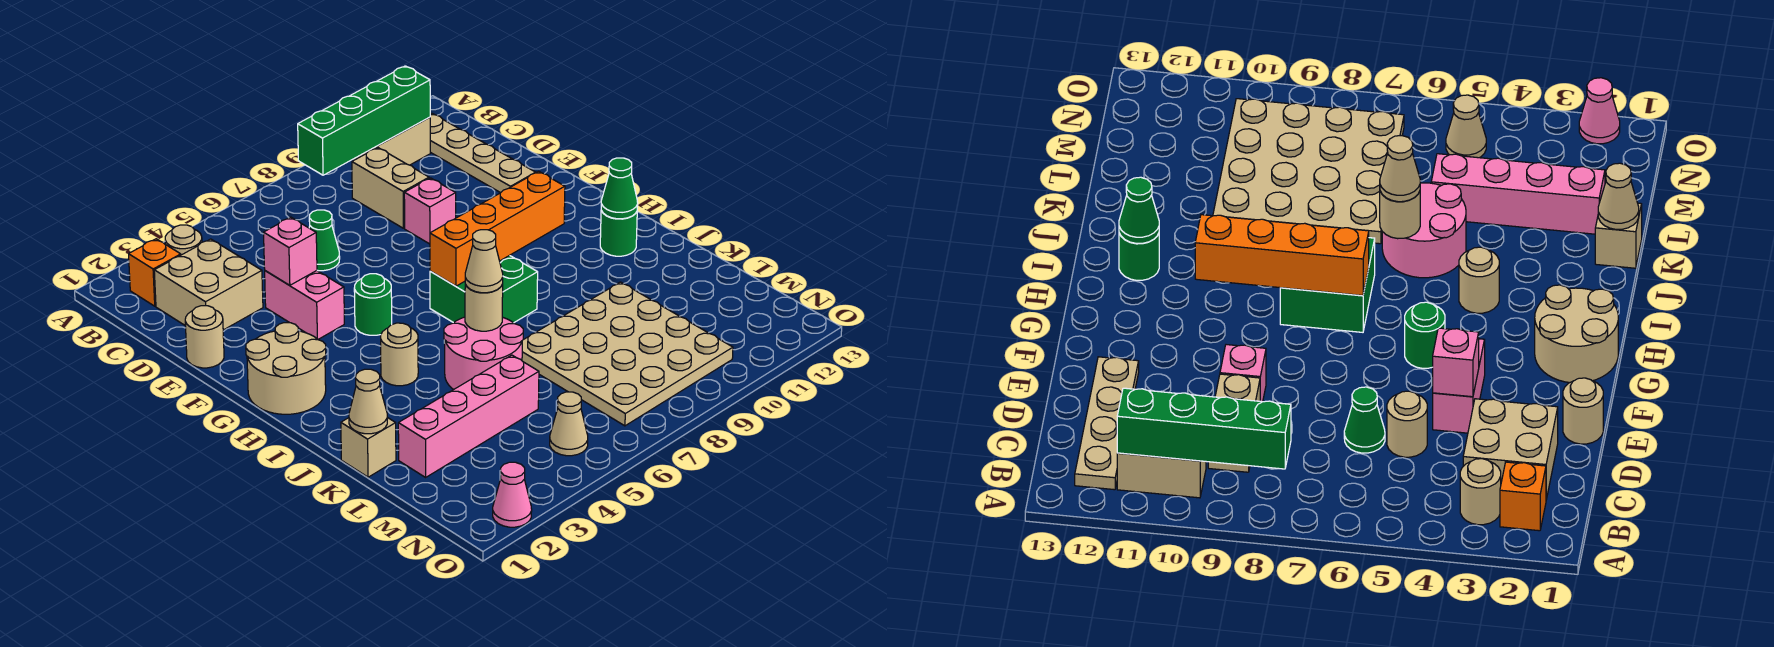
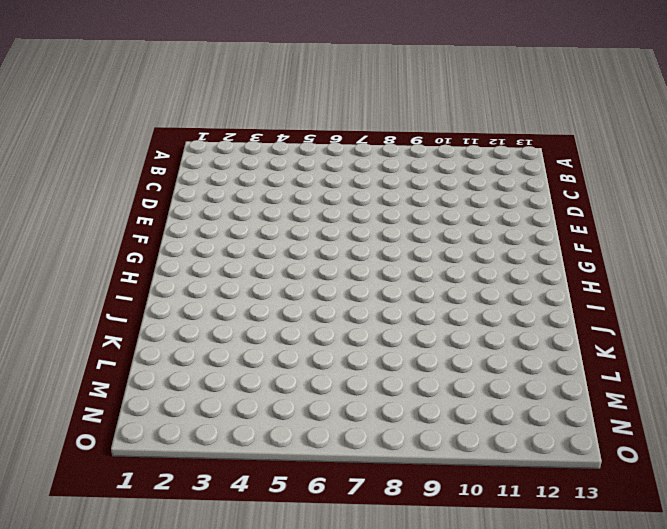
none -> orange 1x1 brick [129,239,181,306]
none -> tan 1x1 round brick [165,225,202,255]
none -> tan 1x2 brick [354,117,430,165]

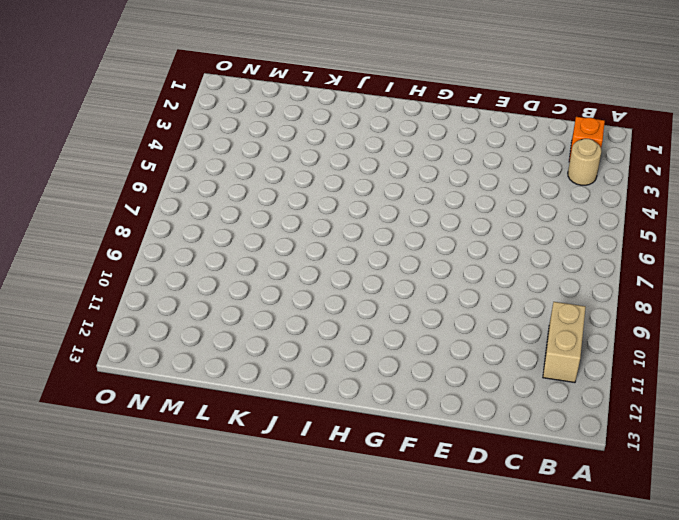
none -> tan 1x4 plate [430,114,536,193]
none -> tan 2x2 brick [154,239,263,330]
none -> tan 1x2 brick [352,148,429,228]

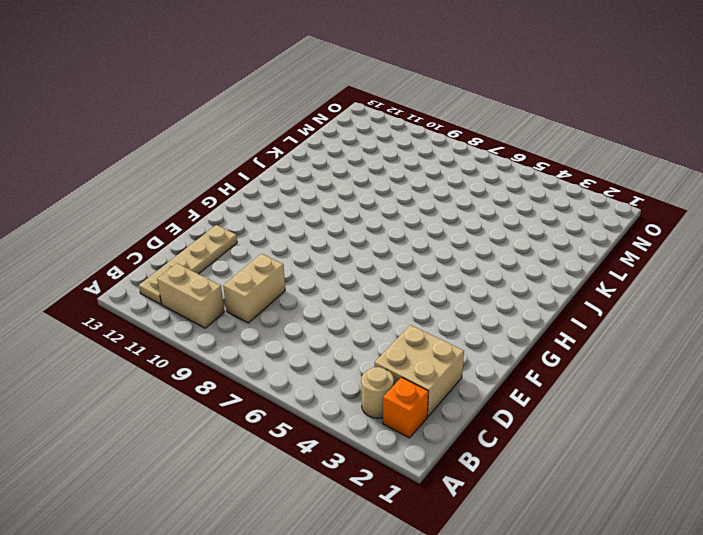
none -> tan 1x1 round brick [1387,391,1427,457]
none -> green 1x1 cone [309,210,340,271]
none -> tan 1x1 round brick [185,306,224,368]

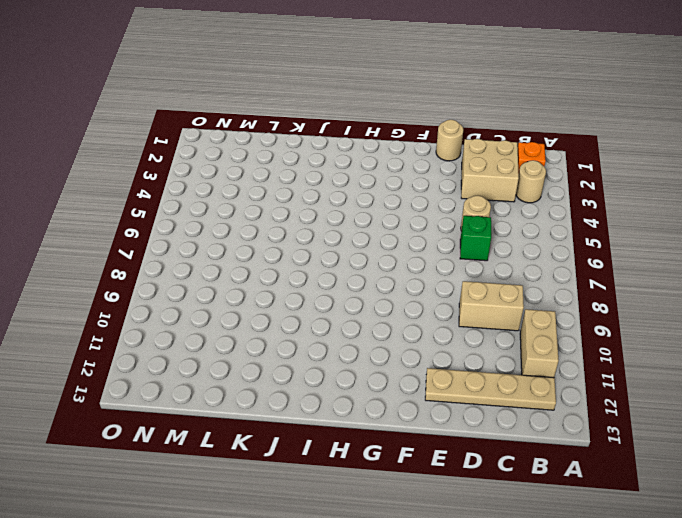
green 1x1 brick [460,216,491,261] -> green 1x1 cone [309,210,340,271]
none -> pink 1x2 brick [265,271,344,339]
none -> pink 1x1 brick [404,178,456,244]
none -> tan 2x2 round brick [246,323,326,414]

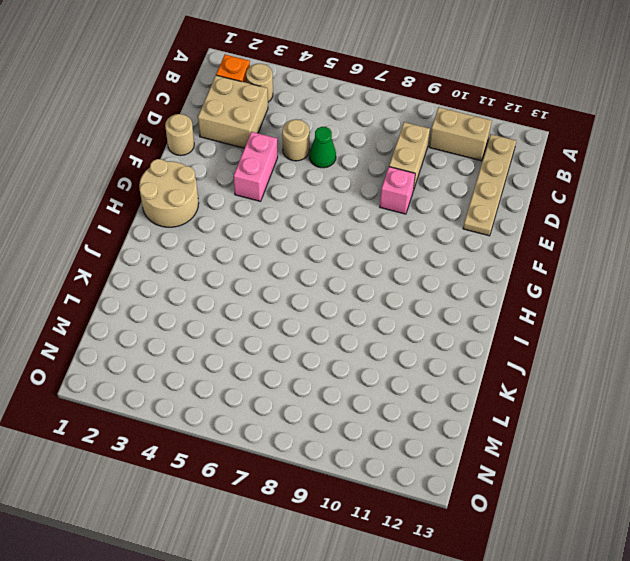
none -> green 1x1 round brick [354,274,392,335]
none -> green 2x2 brick [430,255,538,323]
none -> tan 1x1 round brick [381,323,418,386]

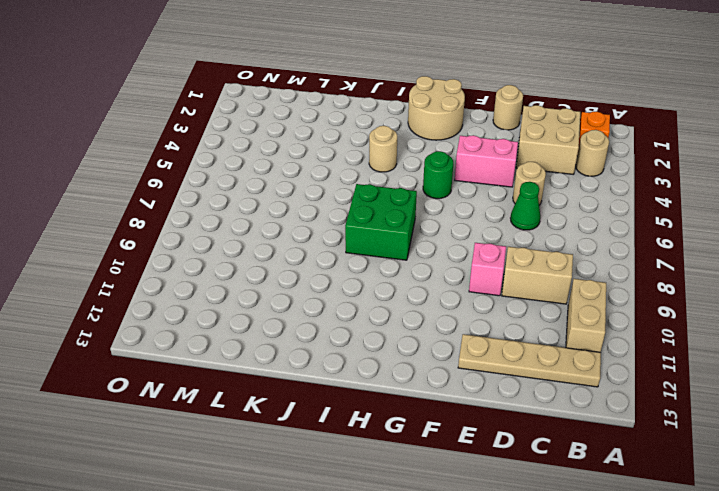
none -> green 1x1 round brick [600,210,637,256]
none -> pink 2x2 round brick [444,317,523,390]
none -> tan 1x1 brick [341,417,396,477]

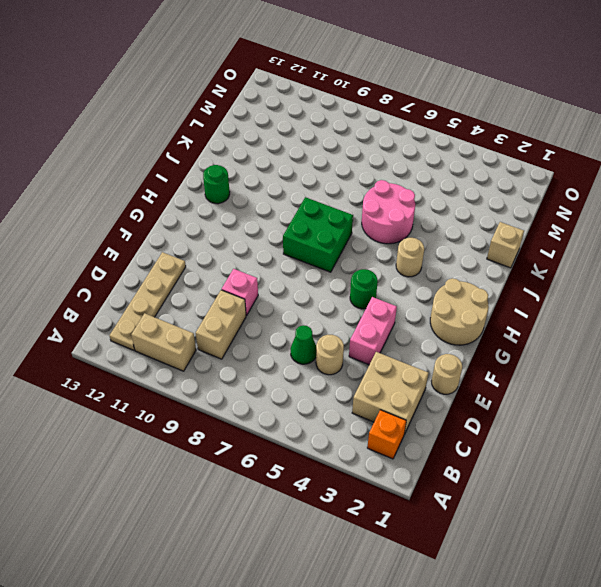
none -> tan 1x1 round brick [165,225,202,255]
none -> tan 4x4 plate [522,282,733,426]
none -> pink 1x4 brick [398,355,539,477]

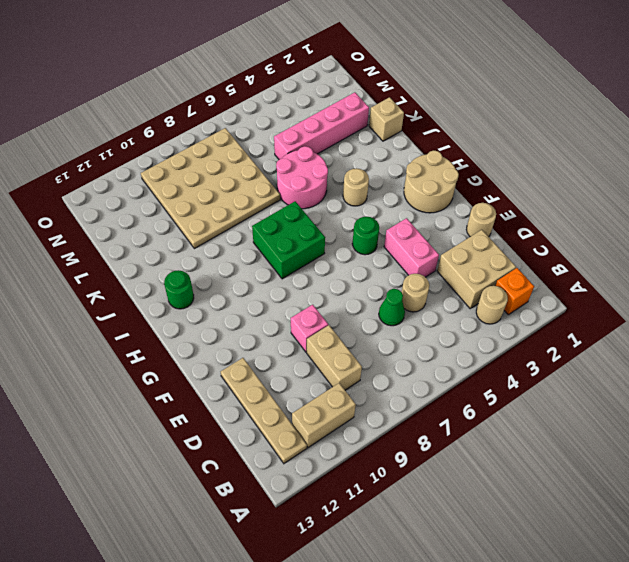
none -> tan 1x1 cone [550,392,588,456]
none -> pink 1x1 cone [493,462,532,527]
none -> green 1x4 brick [298,66,430,175]

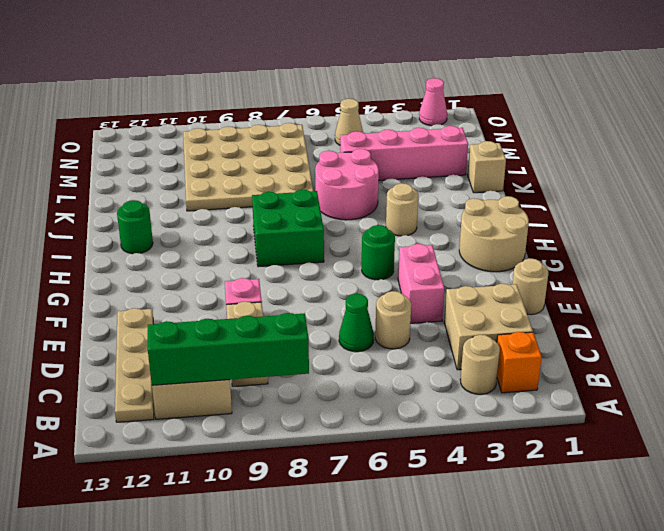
none -> pink 1x1 brick [264,217,317,285]
none -> orange 1x4 brick [430,171,565,286]
none -> green 1x1 cone [601,158,638,219]

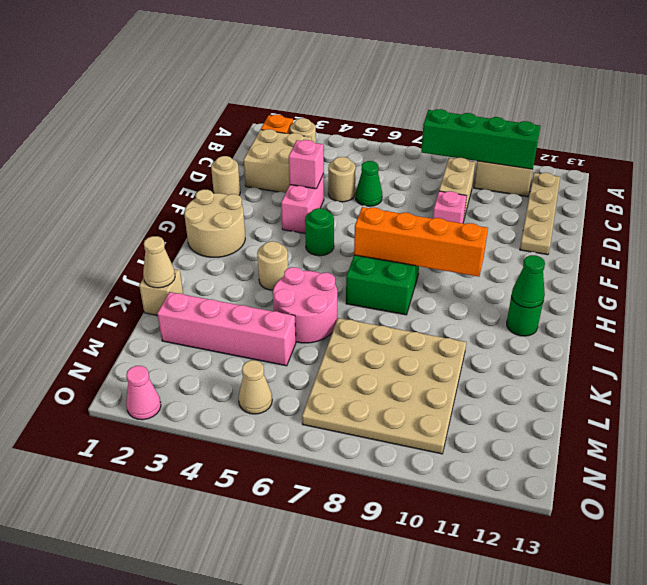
none -> tan 1x1 round brick [465,284,503,331]
none -> tan 1x1 cone [465,230,503,293]

